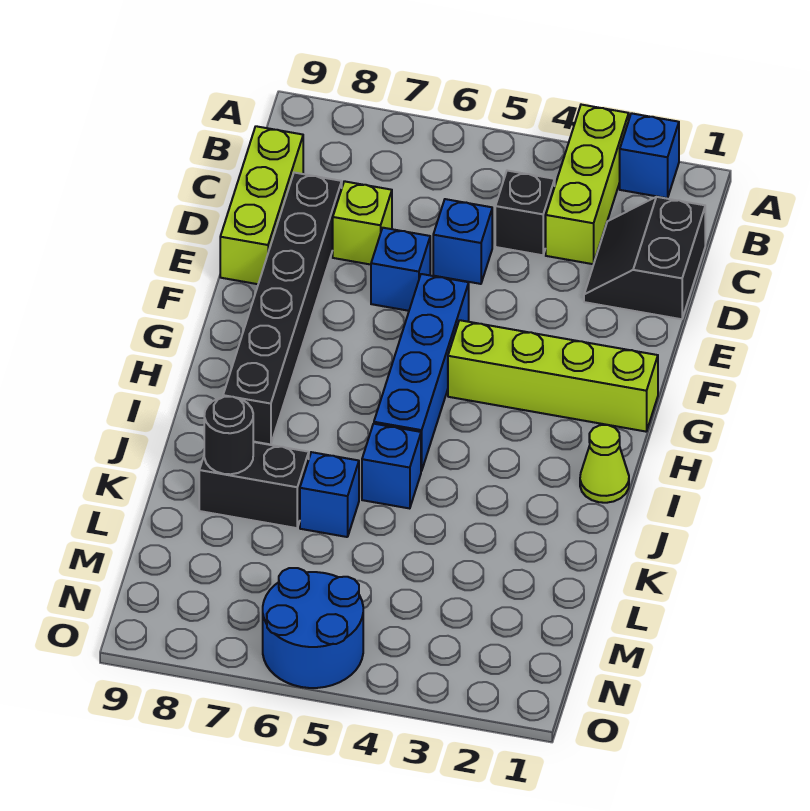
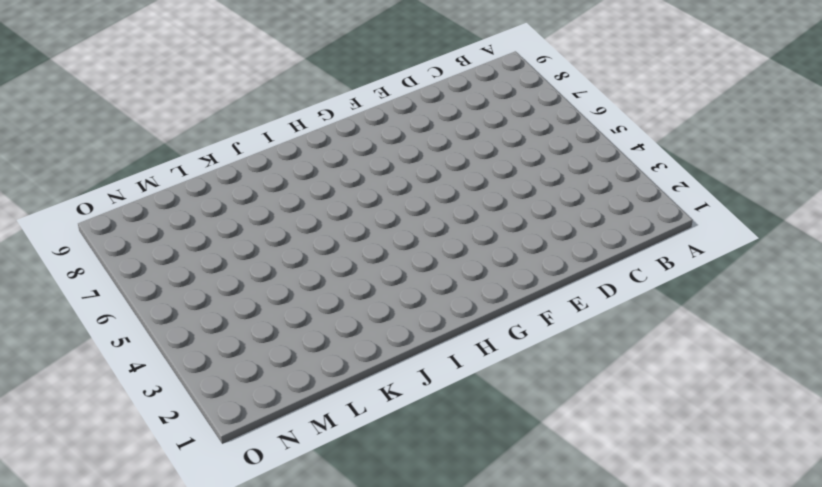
none -> blue 1x1 brick [620,113,679,198]
none -> lime 1x3 brick [546,105,629,264]
none -> black 2x2 slope [584,197,705,319]

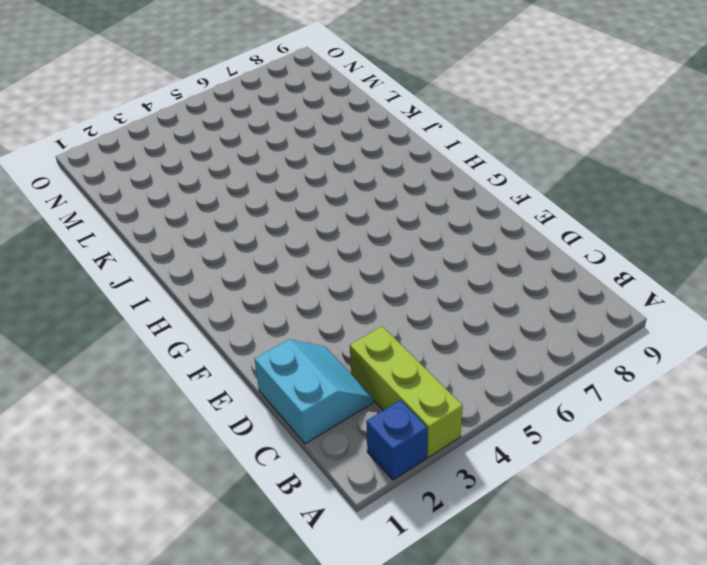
cyan 2x2 slope [255,339,373,444] -> black 2x2 slope [584,197,705,319]
none -> black 1x1 brick [495,171,555,255]
none -> lime 1x3 brick [220,126,303,284]
none -> blue 1x1 brick [433,199,492,284]

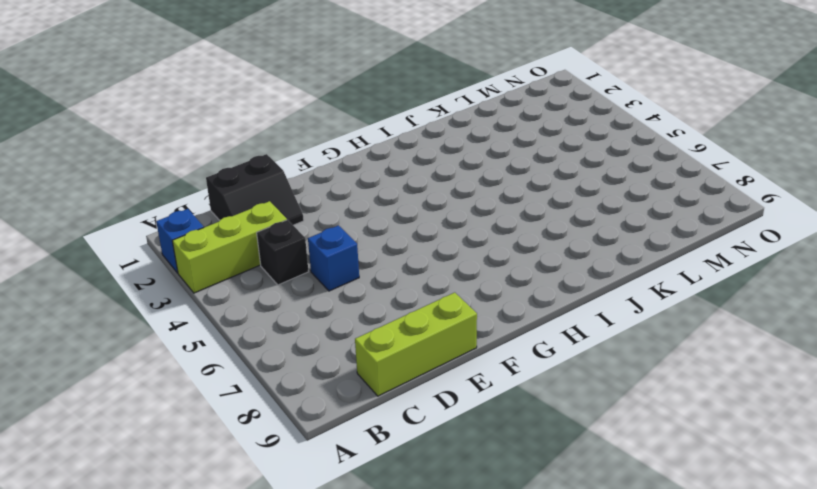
none -> lime 1x1 brick [333,181,392,265]
none -> black 1x6 brick [223,173,342,445]
none -> blue 1x1 brick [371,228,430,311]

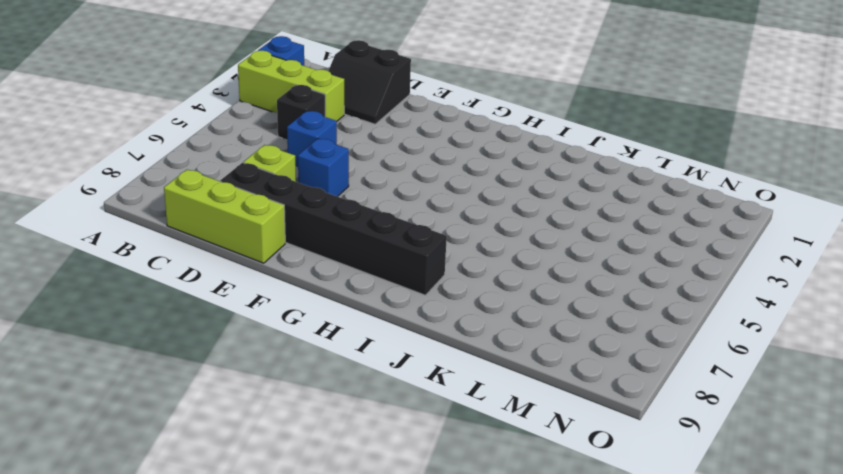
none -> blue 1x4 brick [374,274,469,471]
none -> lime 1x4 brick [448,320,658,432]
none -> lime 1x1 cone [580,425,629,503]

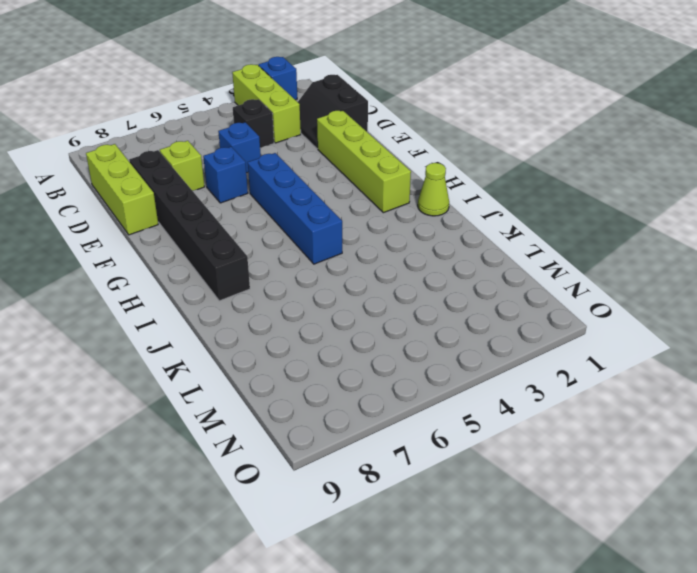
lime 1x4 brick [317,110,411,213] -> lime 1x4 brick turned to [448,320,658,432]
none -> blue 1x1 brick [362,424,421,509]
none -> blue 1x1 brick [300,452,359,537]
none -> black 1x2 brick [199,442,309,528]

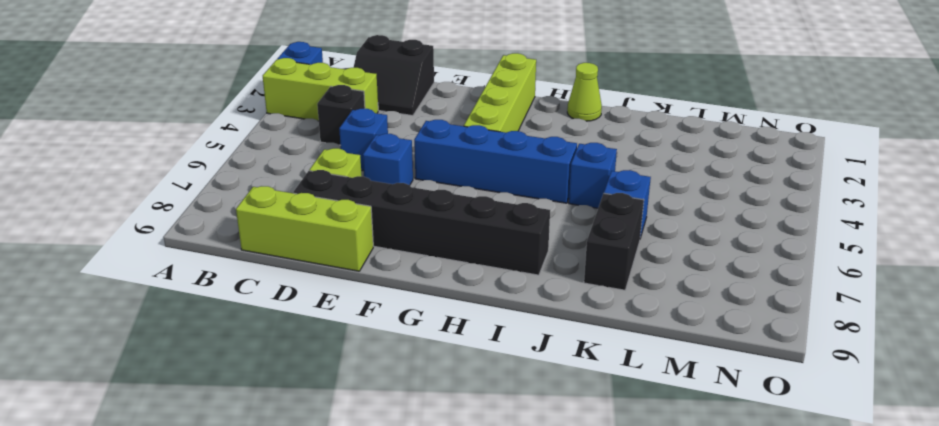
none -> blue 2x2 round brick [263,568,363,688]
none -> black 1x1 round brick [204,397,253,474]

